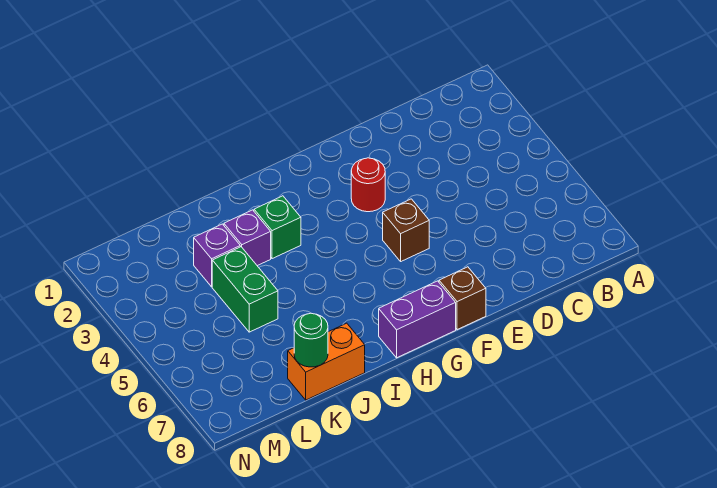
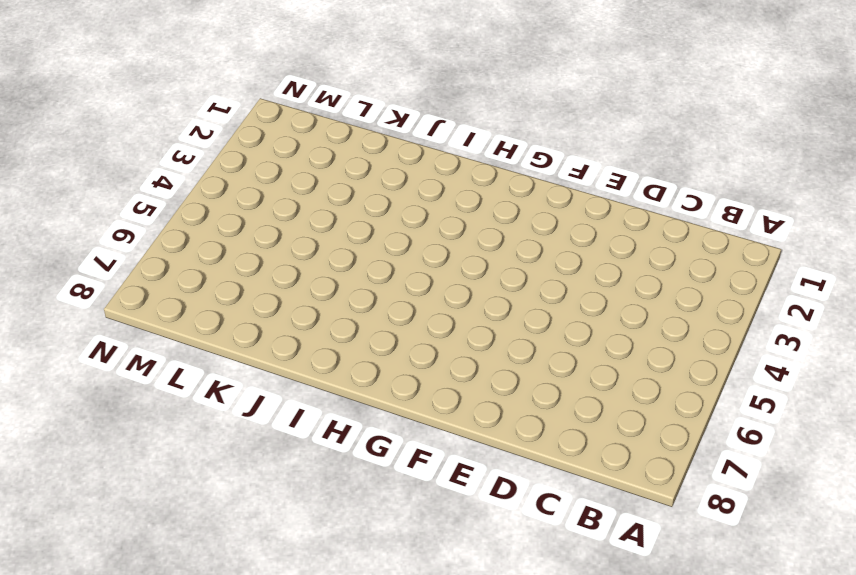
none -> red 1x1 round brick [351,158,385,212]
none -> brown 1x1 brick [383,199,429,261]

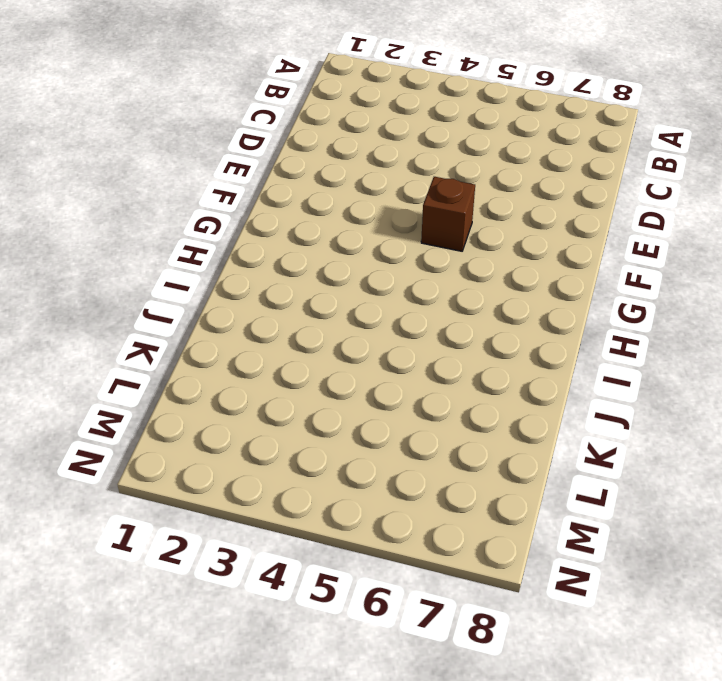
none -> red 1x1 round brick [351,158,385,212]
none -> brown 1x1 brick [439,267,486,330]

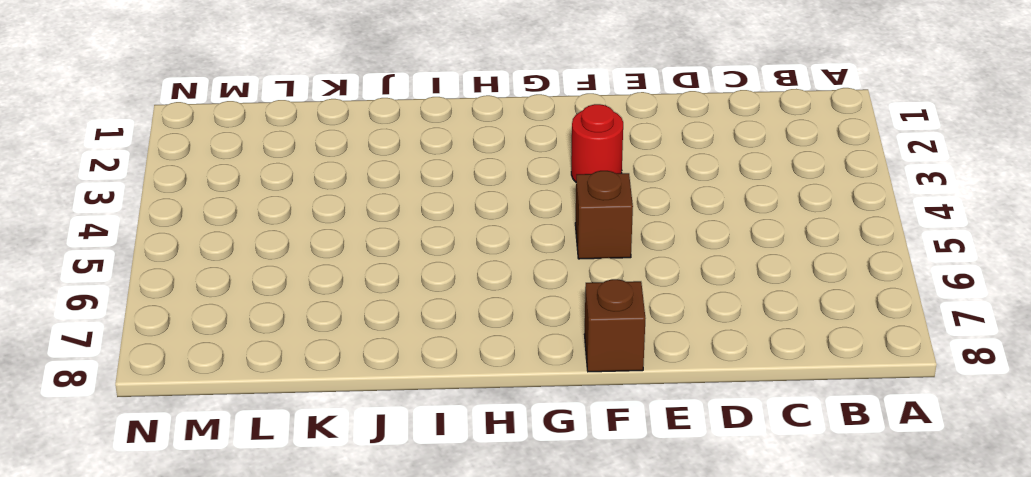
none -> purple 1x2 brick [379,281,456,358]
none -> green 1x1 brick [254,196,301,259]

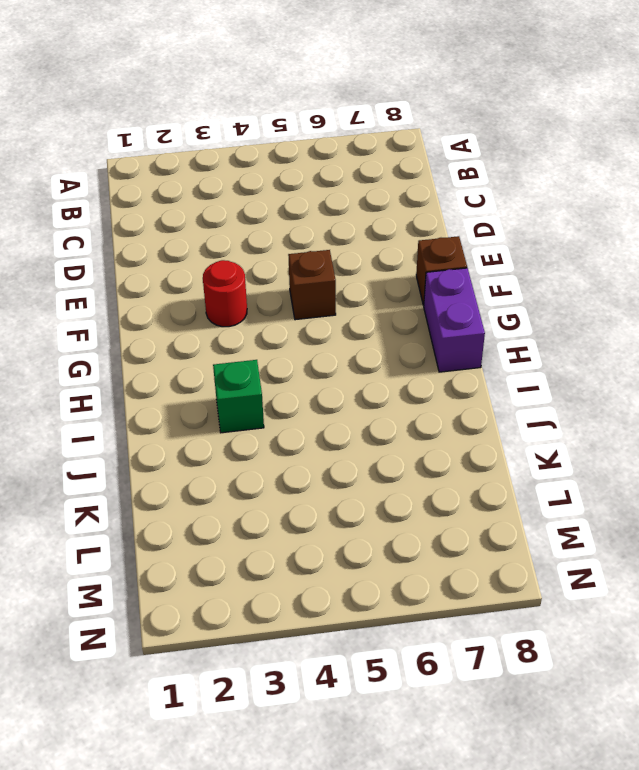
none -> purple 1x1 brick [224,210,271,266]
none -> orange 1x2 brick [288,323,365,400]

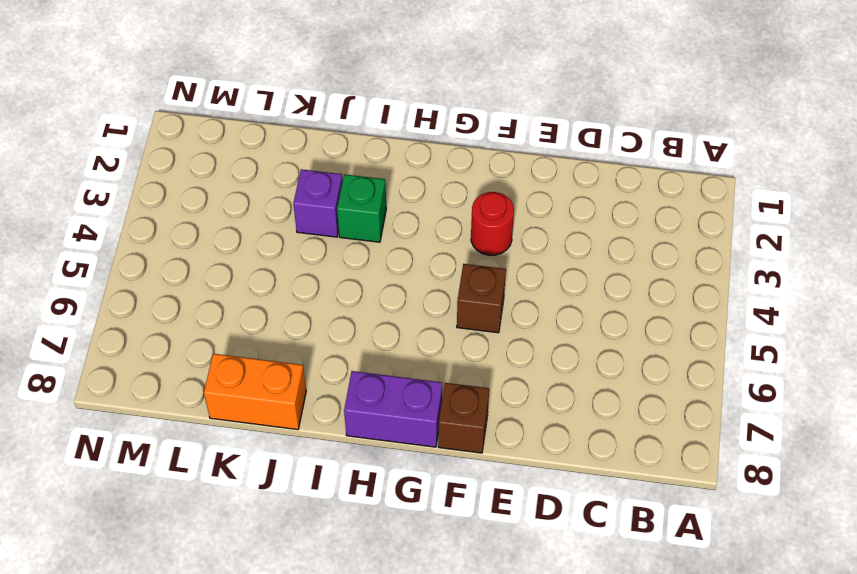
none -> purple 1x1 brick [194,224,240,287]
none -> green 1x2 brick [212,247,278,332]

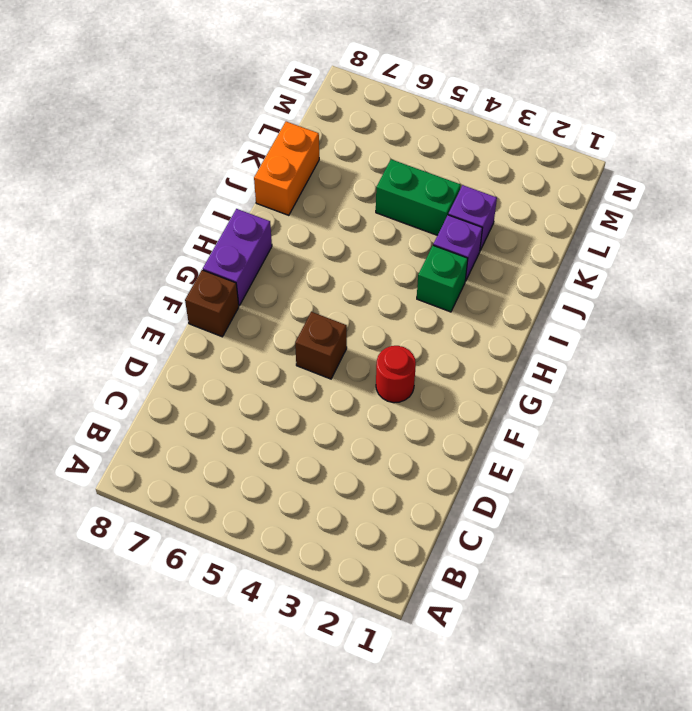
none -> green 1x1 round brick [294,313,328,367]

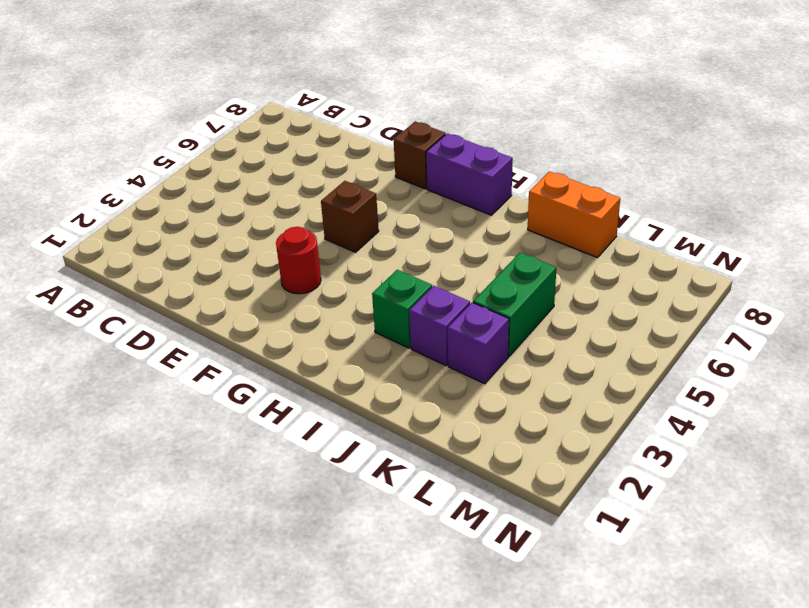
none -> green 1x1 round brick [294,313,328,367]

